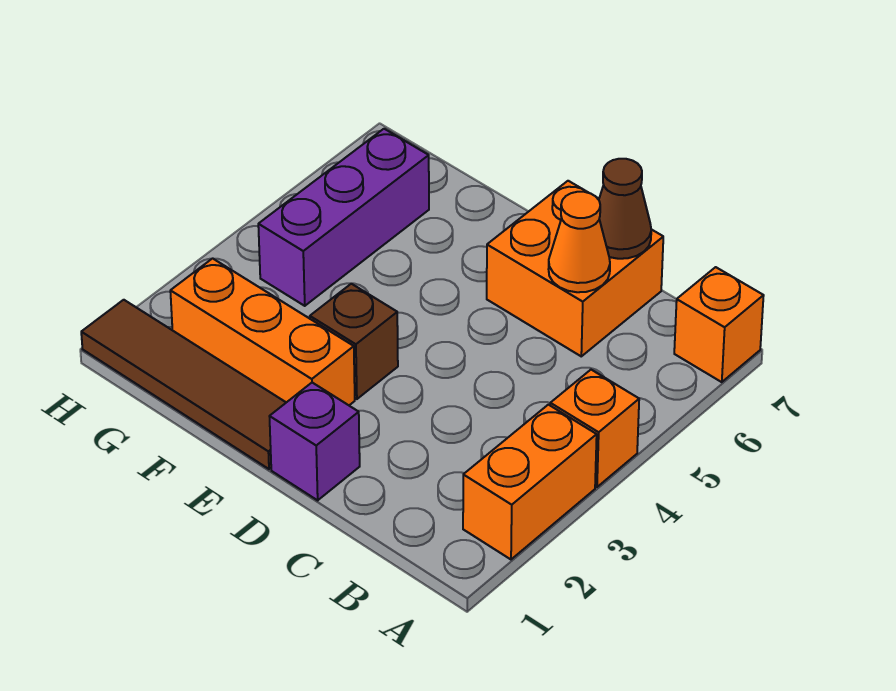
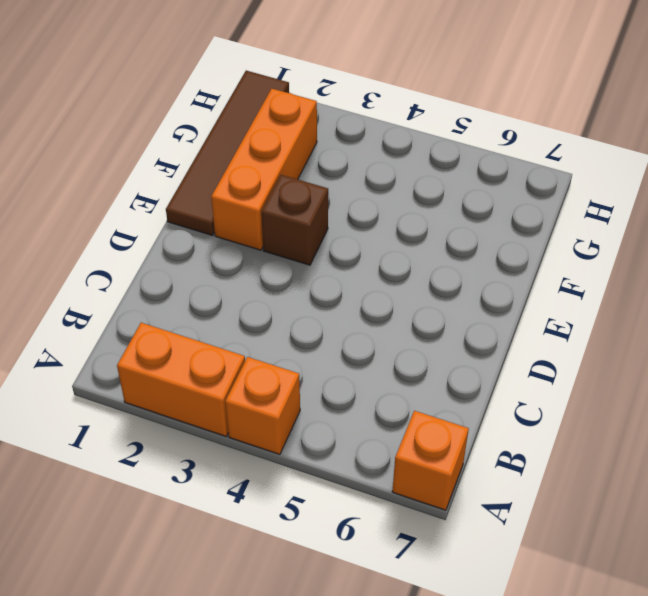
none -> orange 2x2 brick [487,181,663,356]
none -> purple 1x1 brick [269,383,360,500]

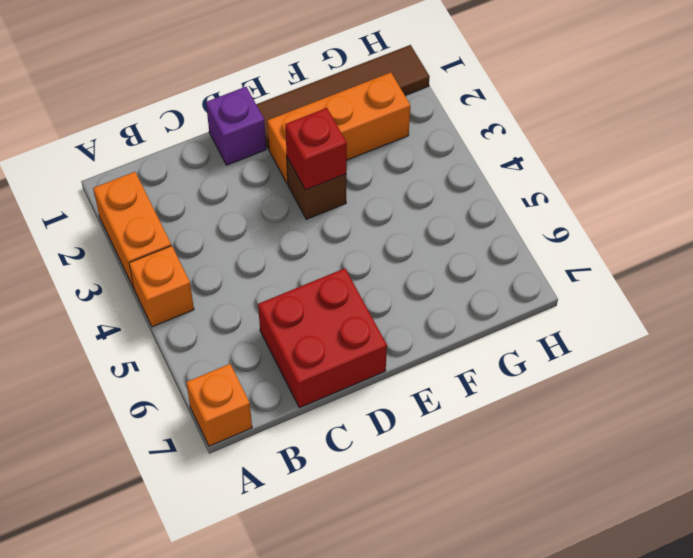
red 2x2 brick [258,268,387,408] -> orange 2x2 brick [487,181,663,356]
red 1x1 brick [285,108,347,190] -> none
none -> purple 1x3 brick [258,129,429,306]
none -> orange 1x1 cone [549,192,610,292]

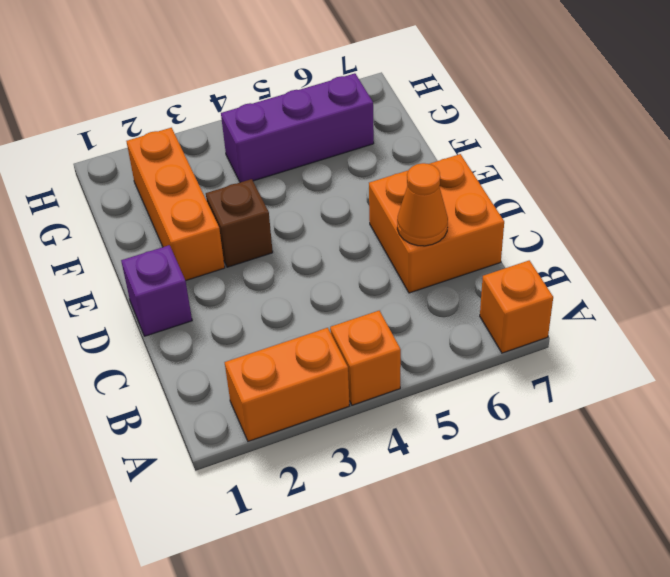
none -> brown 1x4 tile [81,300,286,469]
none -> brown 1x1 cone [599,159,651,259]

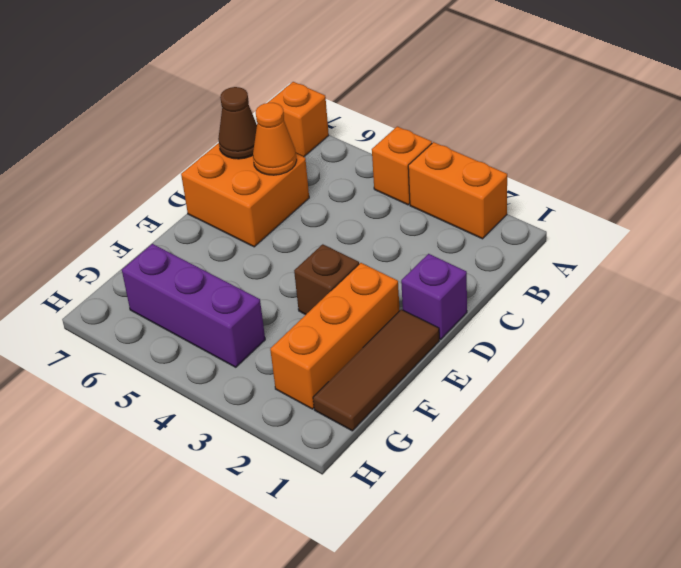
brown 1x3 tile [313,309,439,431] -> brown 1x4 tile [81,300,286,469]

